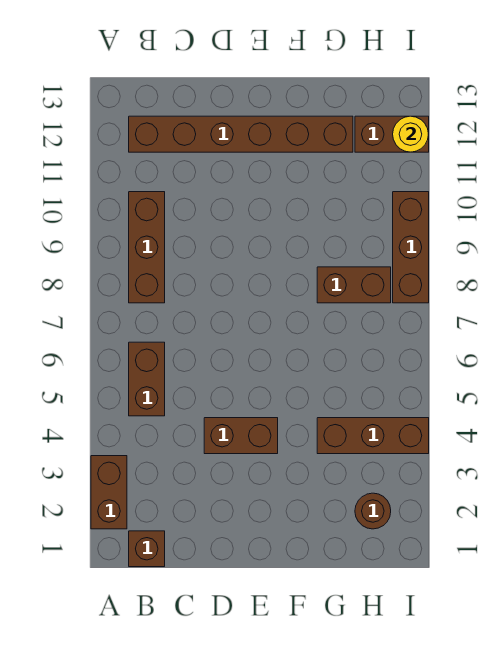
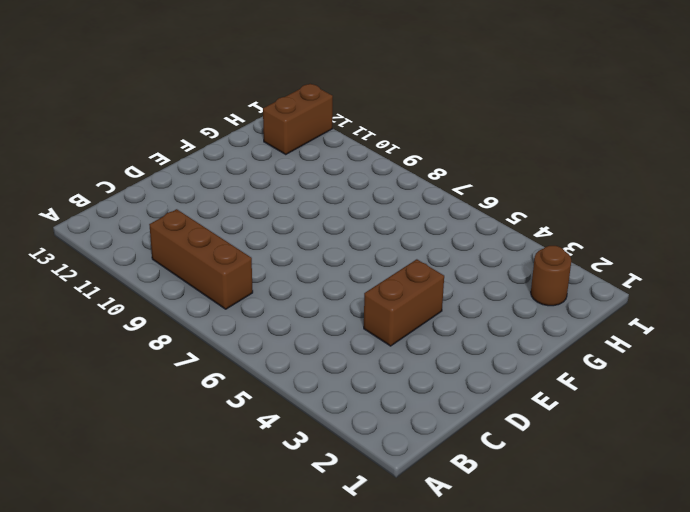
none -> brown 1x2 brick [91,456,127,529]
none -> brown 1x1 brick [129,531,165,567]
none -> brown 1x2 brick [129,342,165,416]

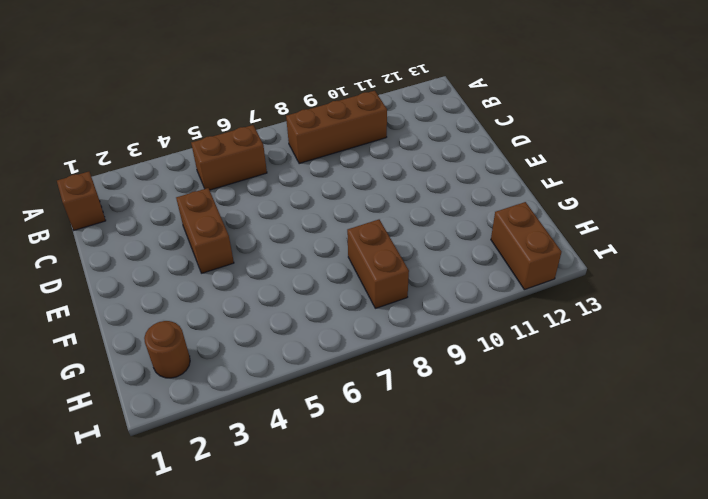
none -> brown 1x2 brick [91,456,127,529]
none -> brown 1x6 brick [129,116,353,152]
none -> brown 1x3 brick [317,418,429,454]

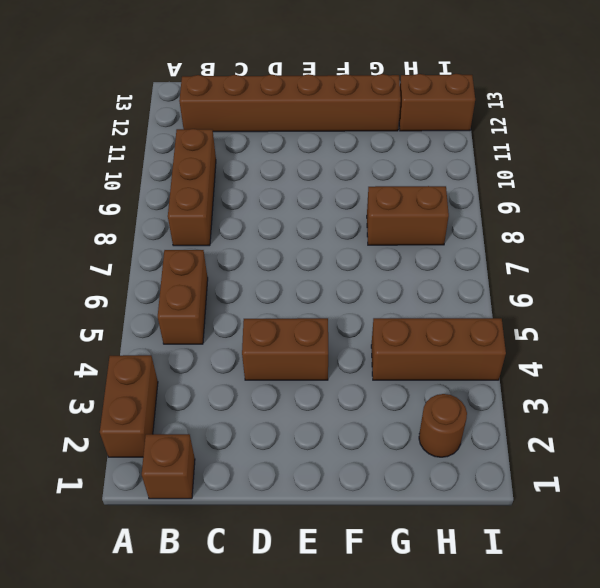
none -> brown 1x3 brick [393,192,429,303]
none -> yellow 1x1 round brick [393,116,428,152]

